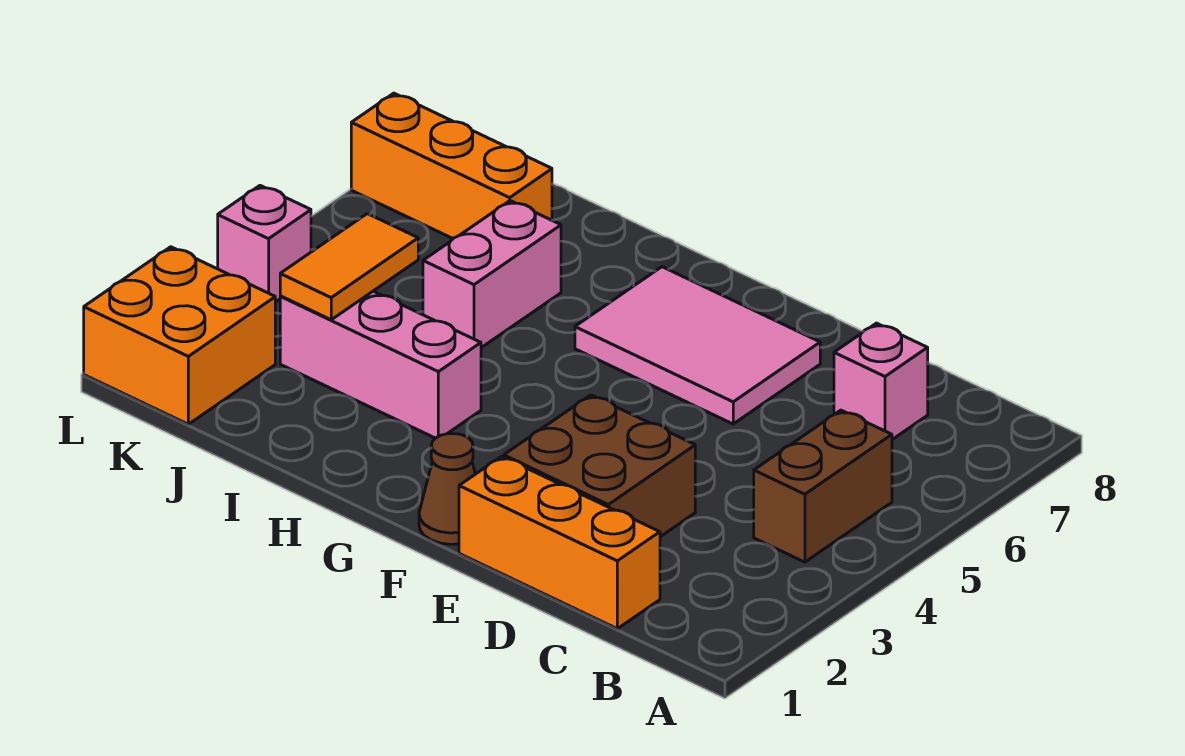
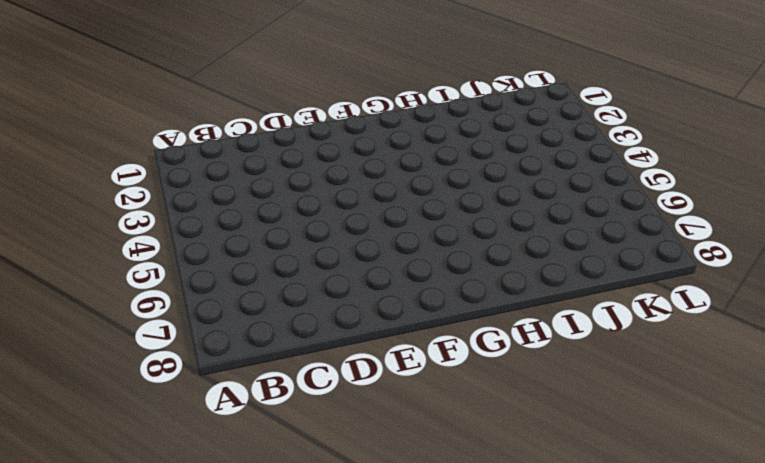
none -> brown 1x2 brick [754,410,892,562]
none -> orange 1x3 brick [459,456,660,629]
none -> pink 1x1 brick [834,323,928,439]

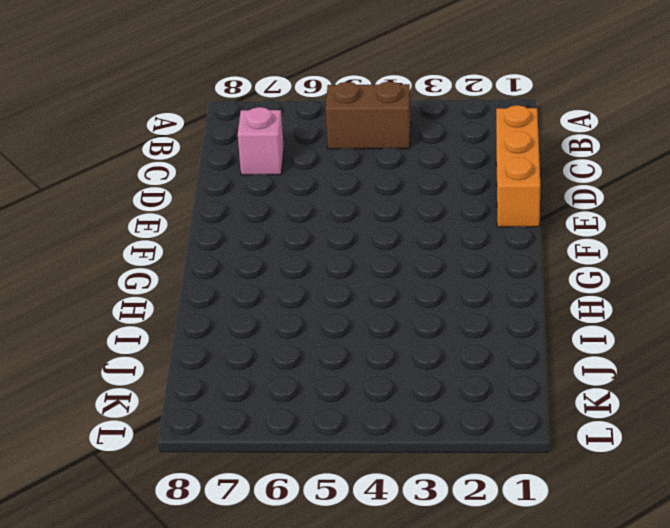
none -> brown 2x2 brick [504,395,695,537]
none -> pink 2x3 tile [575,267,820,424]
none -> brown 1x1 cone [419,434,475,544]

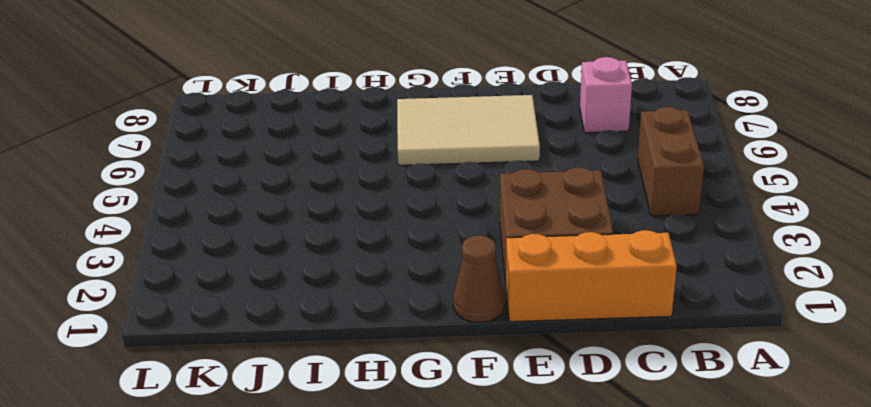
tan 2x3 tile [397,95,540,165] -> pink 2x3 tile [575,267,820,424]
none -> pink 1x3 brick [280,291,481,438]
none -> pink 1x2 brick [423,201,561,348]
none -> orange 1x3 brick [351,93,552,238]

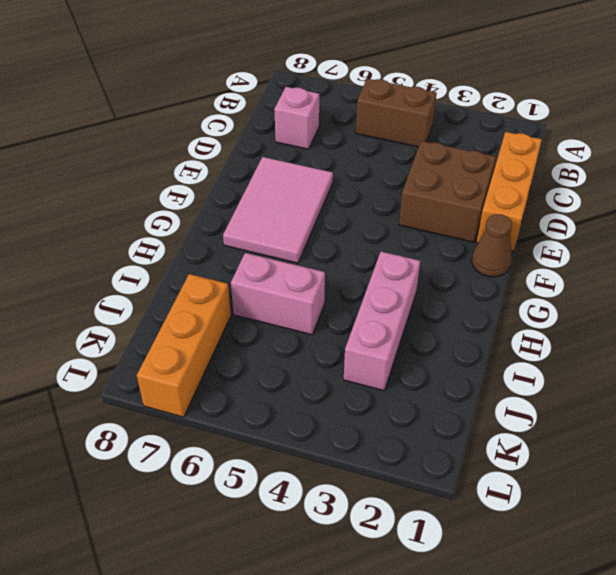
none -> orange 2x2 brick [84,247,275,424]
none -> pink 1x1 brick [218,186,311,302]
none -> orange 1x2 tile [280,214,418,320]

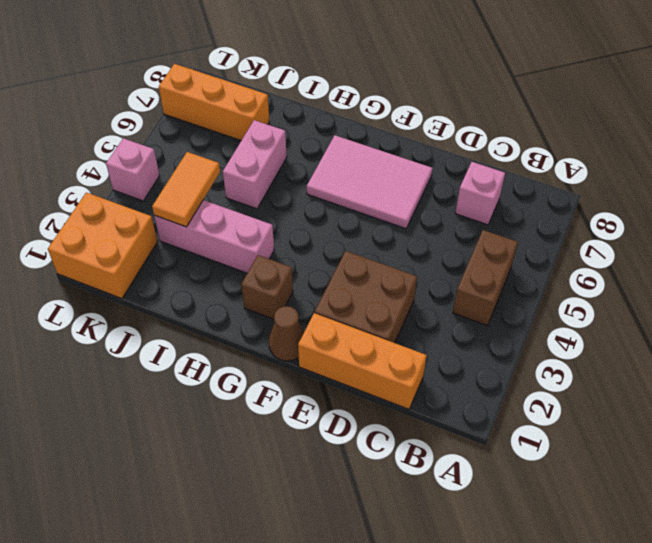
brown 1x1 brick [241,255,293,319] -> none

